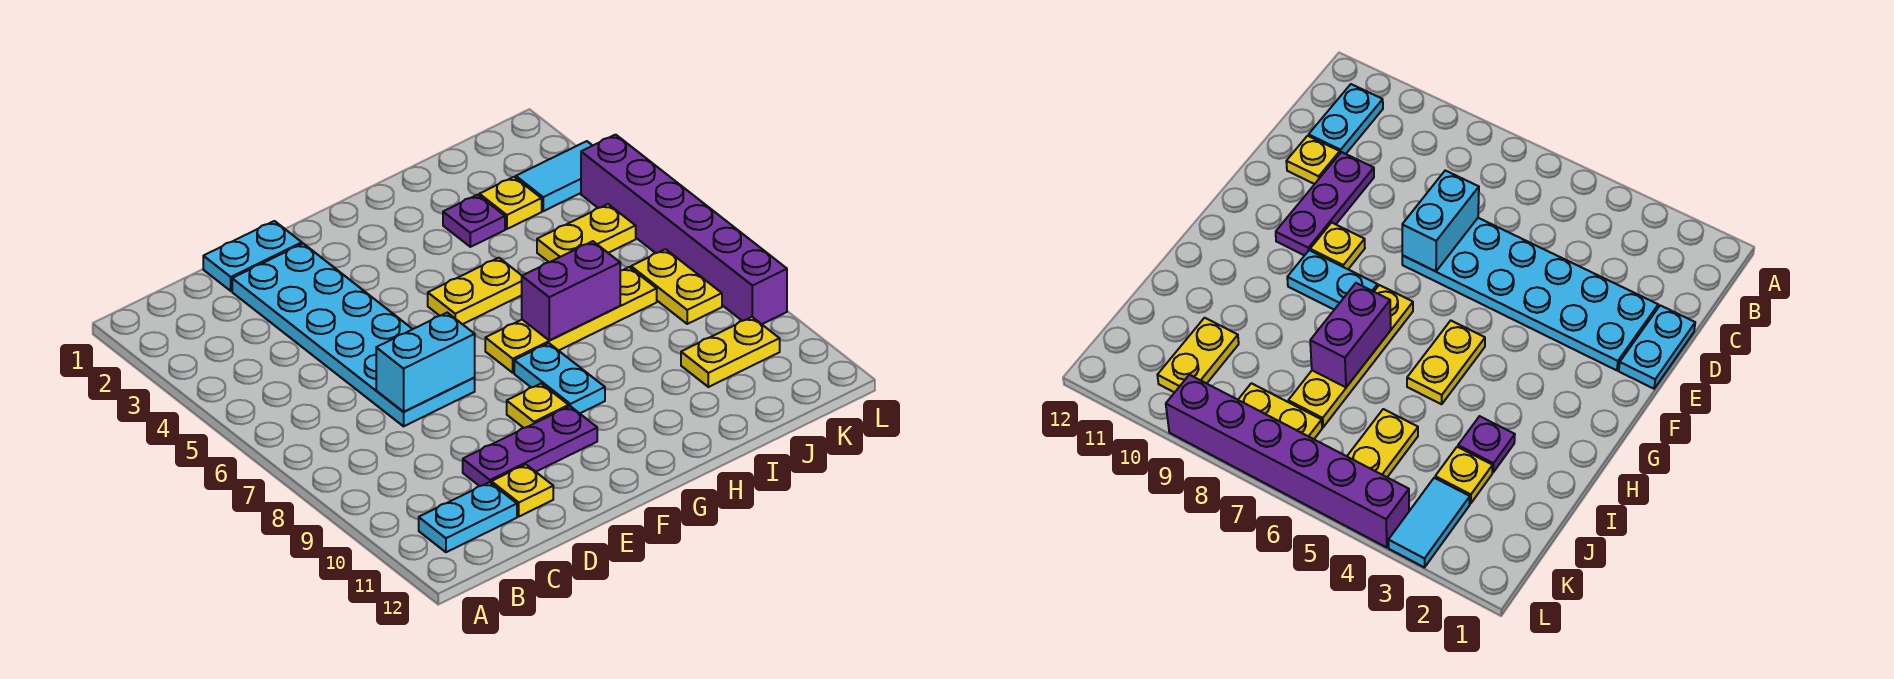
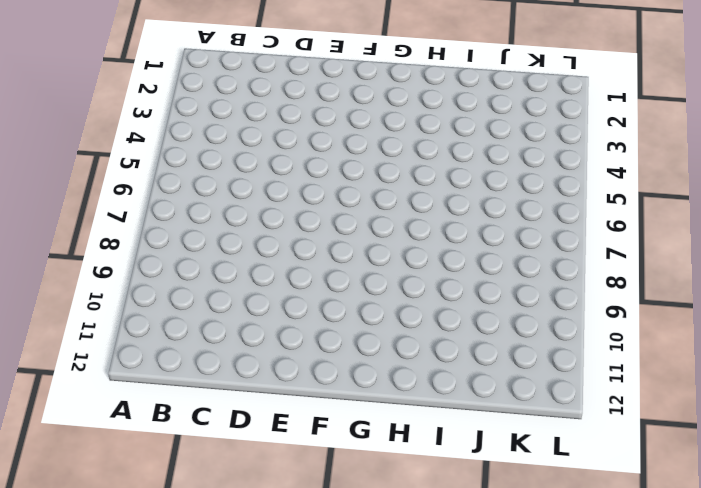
none -> cyan 1x2 plate [419,482,517,552]
none -> cyan 1x2 plate [203,221,302,291]
none -> cyan 2x6 plate [232,244,475,426]

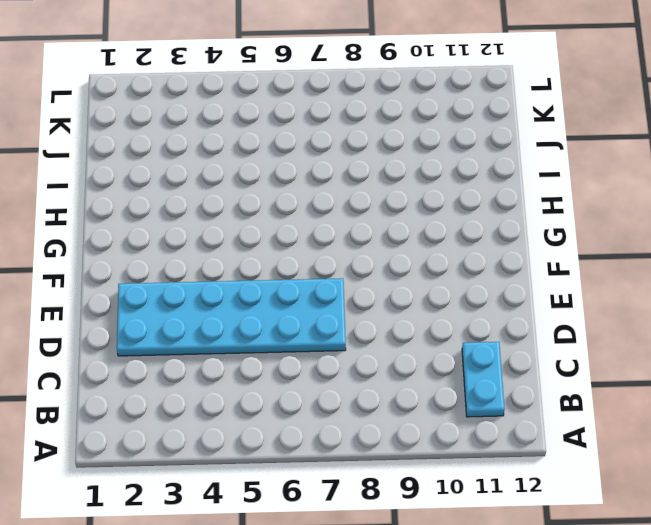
none -> cyan 1x2 plate [203,221,302,291]
none -> purple 1x3 plate [463,406,597,486]
none -> yellow 1x1 plate [491,464,553,516]

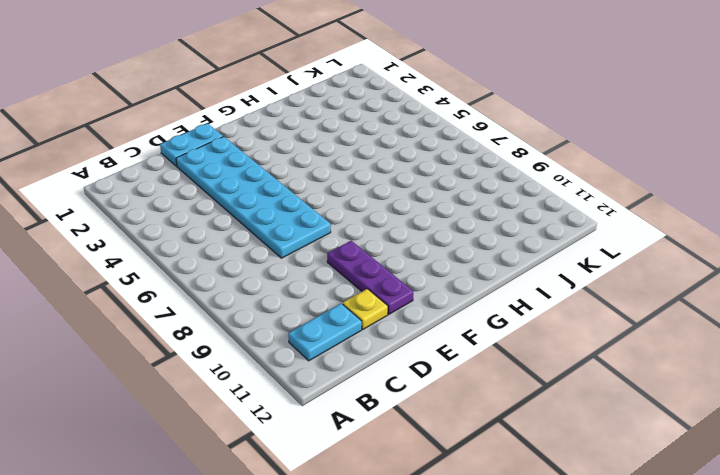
purple 1x3 plate [327,241,414,314] -> purple 1x3 plate turned to [463,406,597,486]
none -> yellow 1x1 plate [507,384,569,428]
none -> yellow 1x2 plate [428,258,522,324]
none -> yellow 1x4 plate [485,267,657,373]

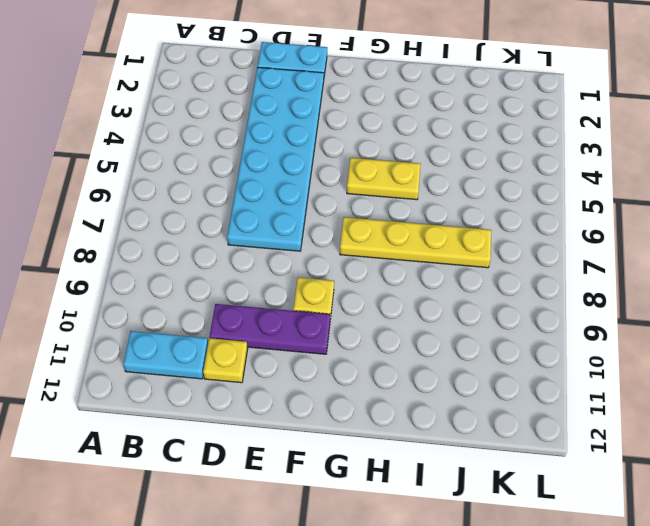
none -> cyan 1x2 plate [514,343,605,413]
none -> purple 1x1 plate [443,195,505,247]
none -> yellow 1x1 plate [479,177,542,229]

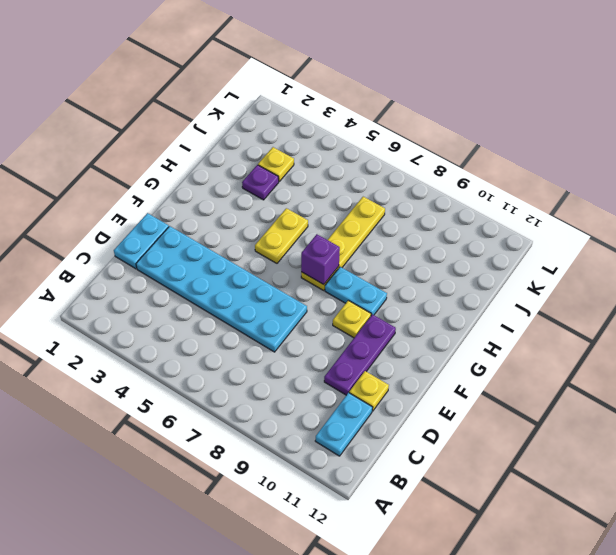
purple 1x1 brick [301,234,340,285] -> none
none -> yellow 1x2 plate [537,204,636,262]
none -> yellow 1x2 plate [681,317,780,387]
none -> cyan 1x2 tile [516,141,593,211]

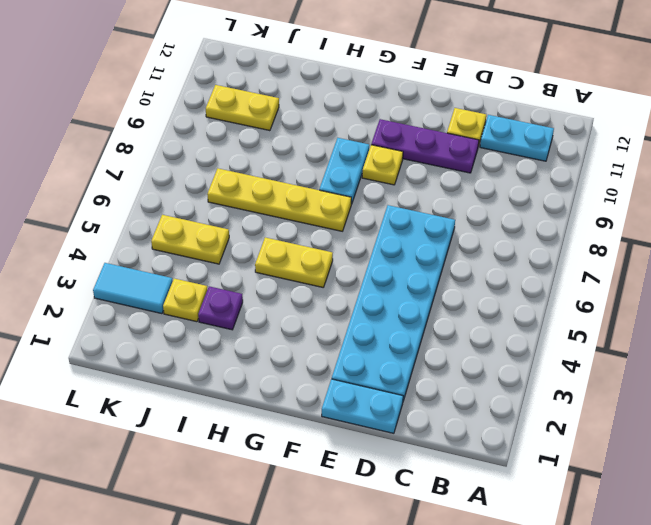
none -> yellow 1x2 plate [631,249,722,324]
none -> purple 1x6 brick [581,135,787,324]
none -> cyan 1x2 brick [376,313,475,412]

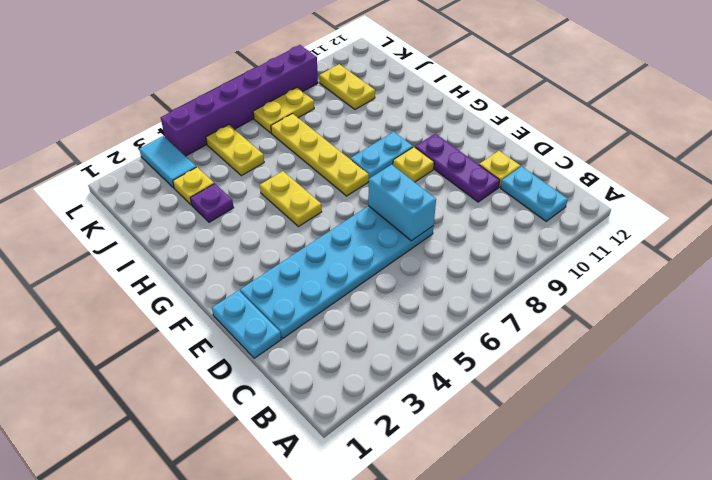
none -> purple 1x2 brick [522,241,620,341]

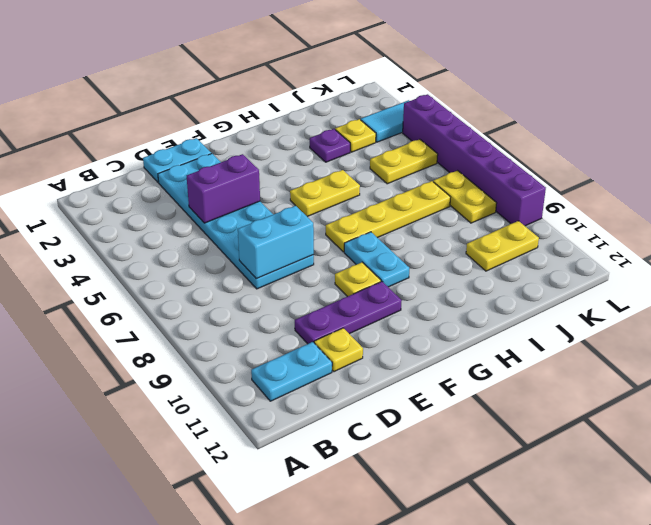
purple 1x2 brick [187,154,260,223] -> purple 1x2 brick moved to [522,241,620,341]

